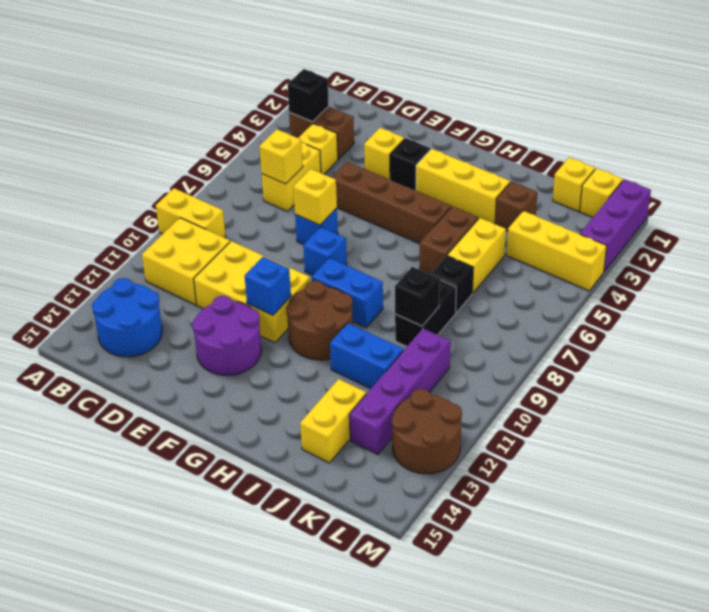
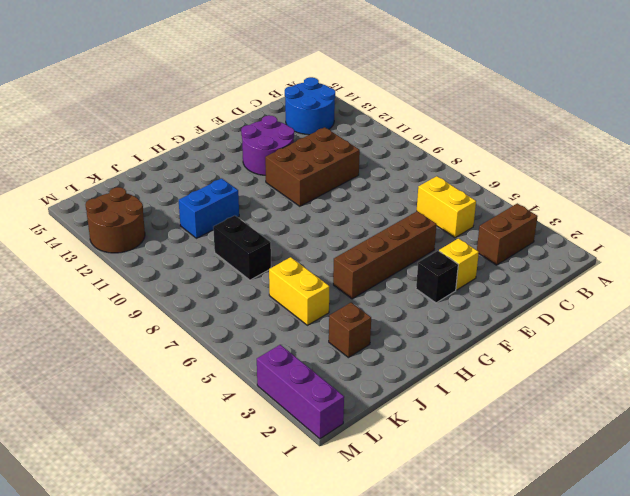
brown 2x3 brick [265,127,360,206] -> yellow 2x3 brick [194,241,310,343]
none -> yellow 1x2 brick [156,188,226,238]
none -> yellow 2x2 brick [142,218,230,305]
none -> yellow 1x1 brick [299,124,338,174]
none -> blue 1x1 brick [295,208,338,245]

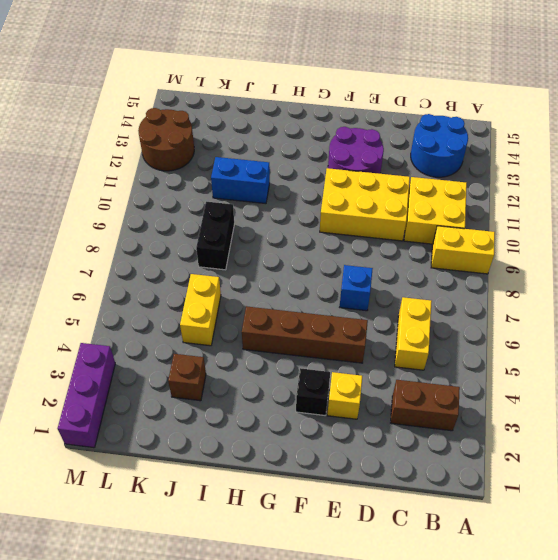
none -> yellow 1x1 brick [299,124,338,174]
none -> blue 1x1 brick [303,227,347,275]
none -> yellow 1x3 brick [416,149,510,224]
none -> blue 1x2 brick [312,258,383,328]

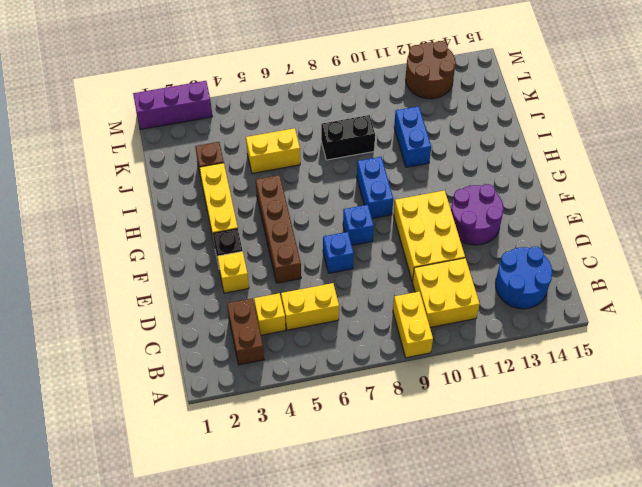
none -> brown 2x2 round brick [286,281,353,360]
none -> brown 1x2 brick [419,206,478,274]
none -> black 1x1 brick [430,256,473,313]
none -> yellow 1x2 brick [300,379,366,463]

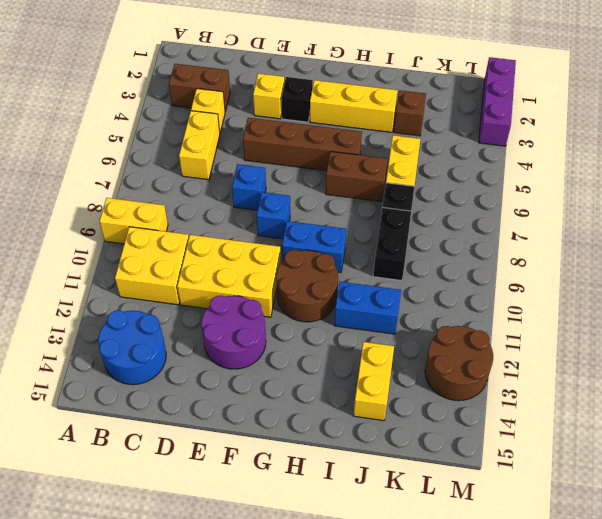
brown 1x2 brick [326,151,388,202] -> brown 1x2 brick turned to [419,206,478,274]
none -> yellow 1x1 brick [553,157,595,211]
none -> yellow 1x3 brick [507,211,607,291]
none -> purple 1x4 brick [349,329,450,454]
none -> yellow 1x1 brick [580,168,623,217]

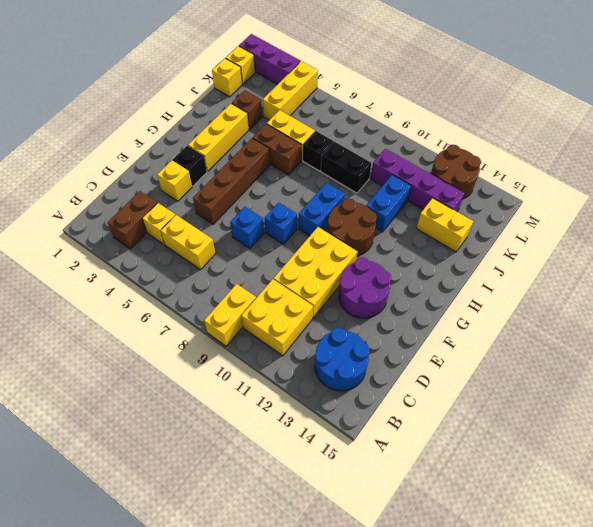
none -> black 1x1 brick [287,69,329,122]
none -> yellow 1x1 brick [260,129,303,184]
none -> yellow 1x1 brick [293,169,337,225]
none -> blue 1x1 brick [245,257,291,316]

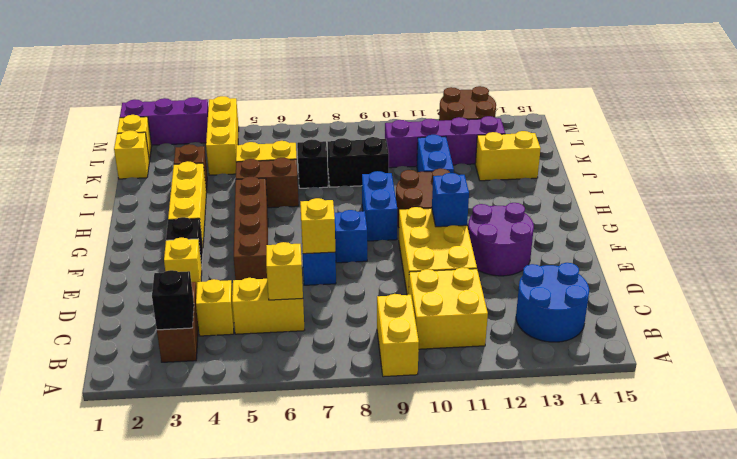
none -> black 1x1 brick [395,267,440,326]

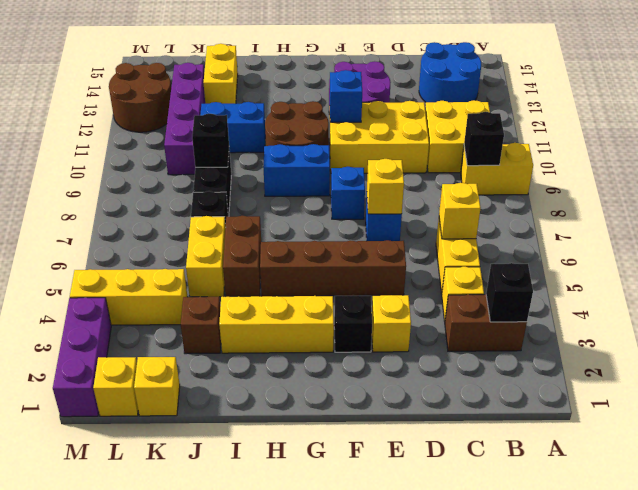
black 1x1 brick [464,112,504,166] -> none

